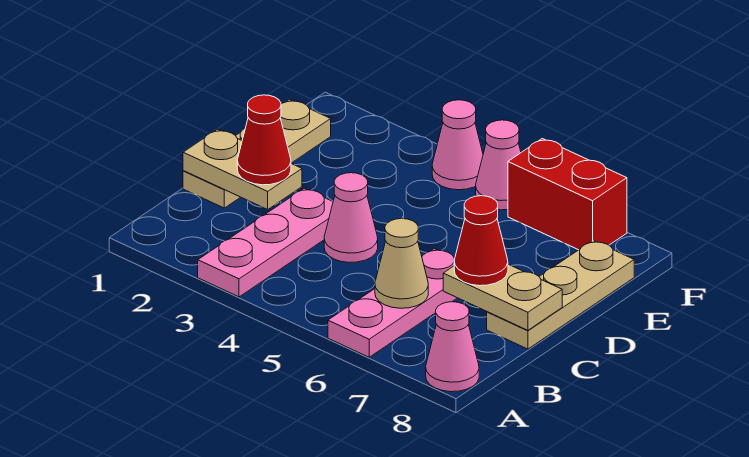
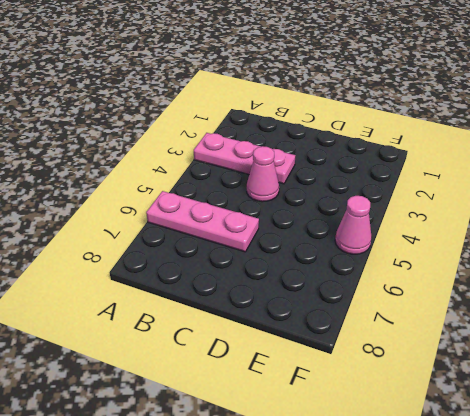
none -> pink 1x1 cone [426,302,479,392]
none -> tan 1x3 plate [183,100,331,208]
none -> tan 1x3 plate [487,241,634,349]

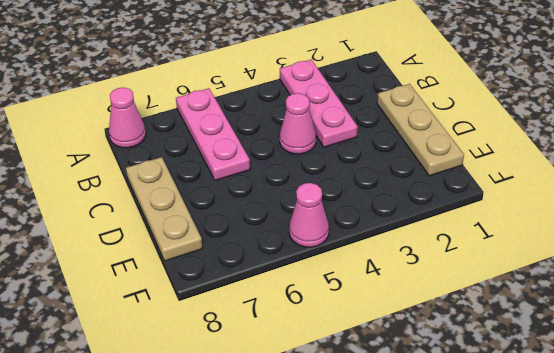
none -> pink 1x1 cone [432,100,483,190]
none -> red 1x2 brick [508,139,627,250]
none -> tan 1x1 cone [375,219,428,308]

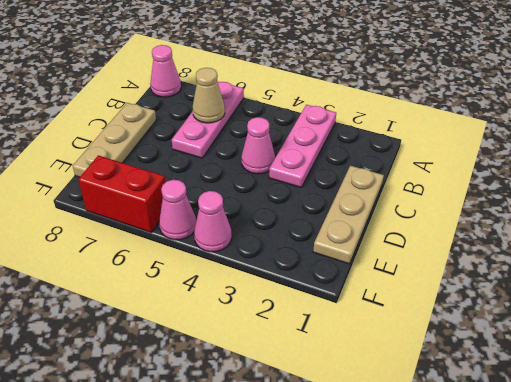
none -> tan 1x2 plate [183,129,302,209]
none -> tan 1x2 plate [443,264,562,330]
none -> red 1x1 cone [237,95,291,185]

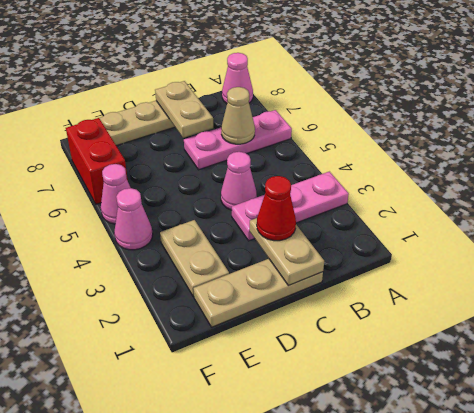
tan 1x2 plate [160,220,229,297] -> none
none -> red 1x1 cone [454,196,508,286]

